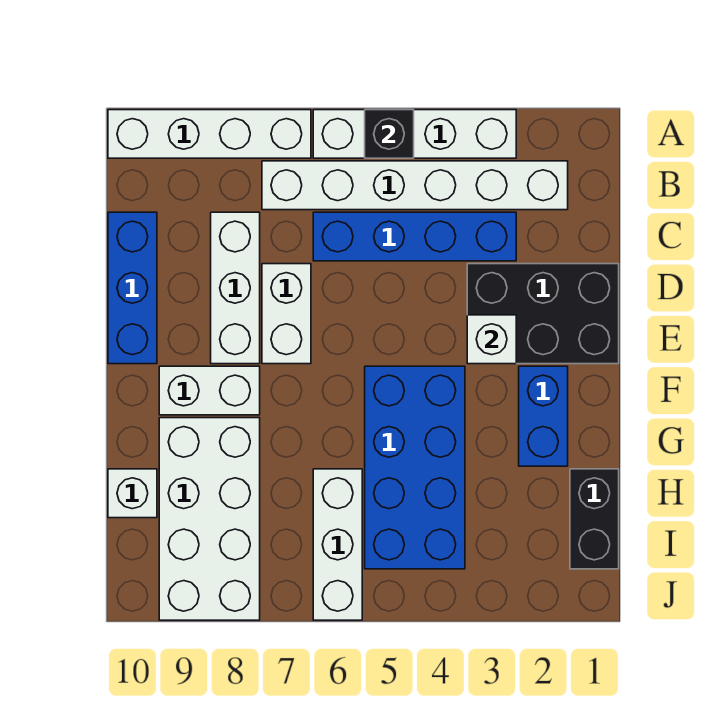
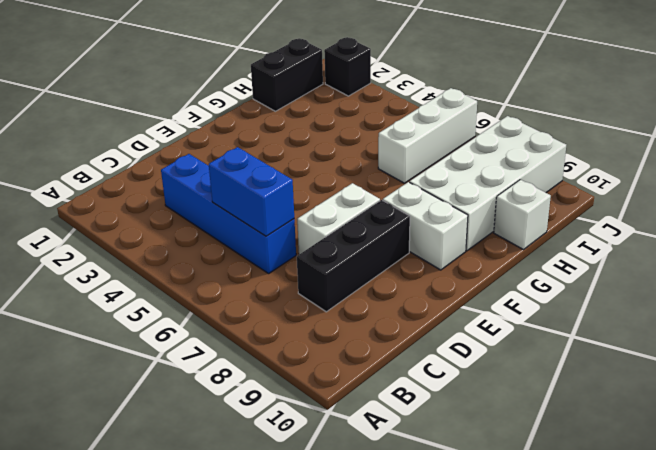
blue 1x2 brick [209,147,294,236] -> blue 1x2 brick turned to [519,366,568,466]
black 1x3 brick [297,200,410,312] -> white 1x3 brick [211,212,260,364]
black 1x1 brick [324,37,371,96] -> black 1x1 brick moved to [365,110,414,158]
none -> white 1x4 brick [313,110,516,158]
none -> white 1x4 brick [108,110,311,158]
none -> white 1x6 brick [262,161,568,210]

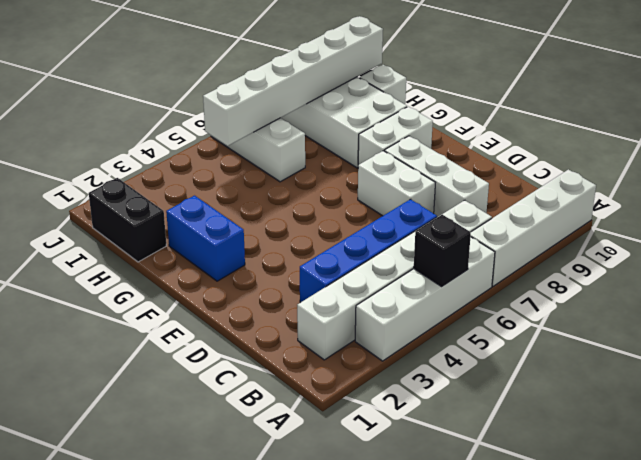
white 1x6 brick [203,16,383,146] -> none
none -> blue 1x3 brick [108,212,157,364]
none -> black 2x3 brick [467,264,619,364]
none -> blue 2x4 brick [365,366,465,569]

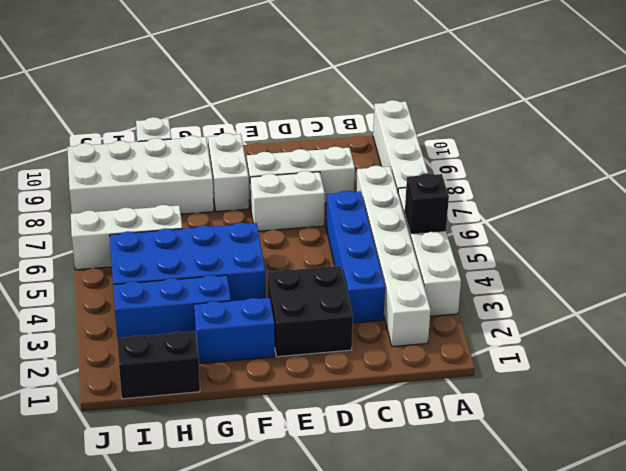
black 2x2 brick [267,266,353,357] -> black 2x3 brick [467,264,619,364]
blue 1x3 brick [113,275,231,338] -> blue 1x3 brick moved to [108,212,157,364]
none -> white 1x1 brick [467,315,516,364]

